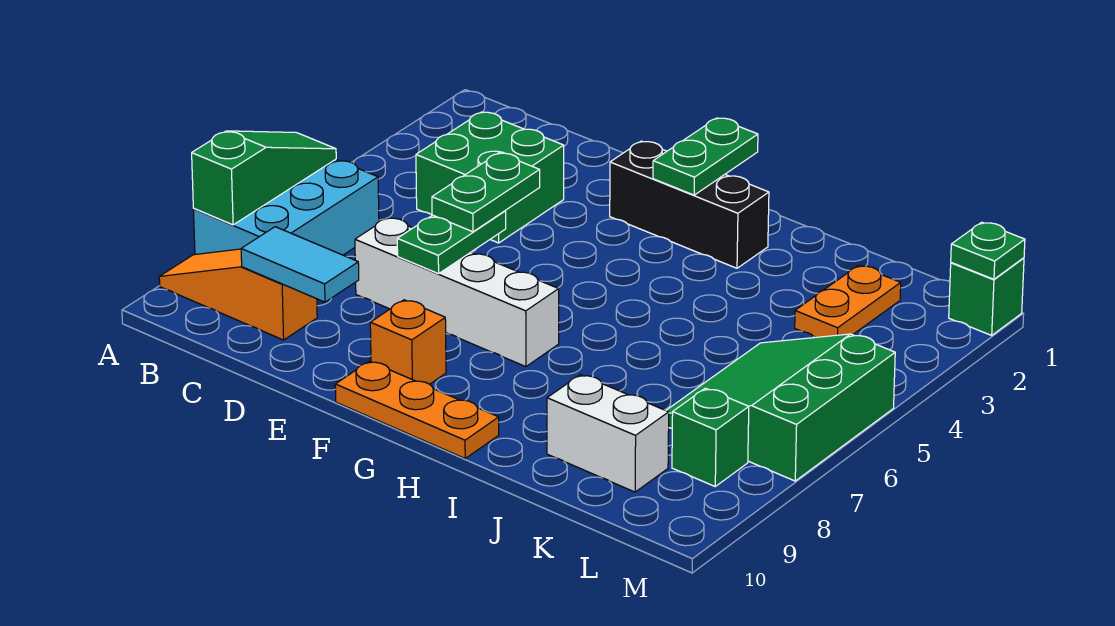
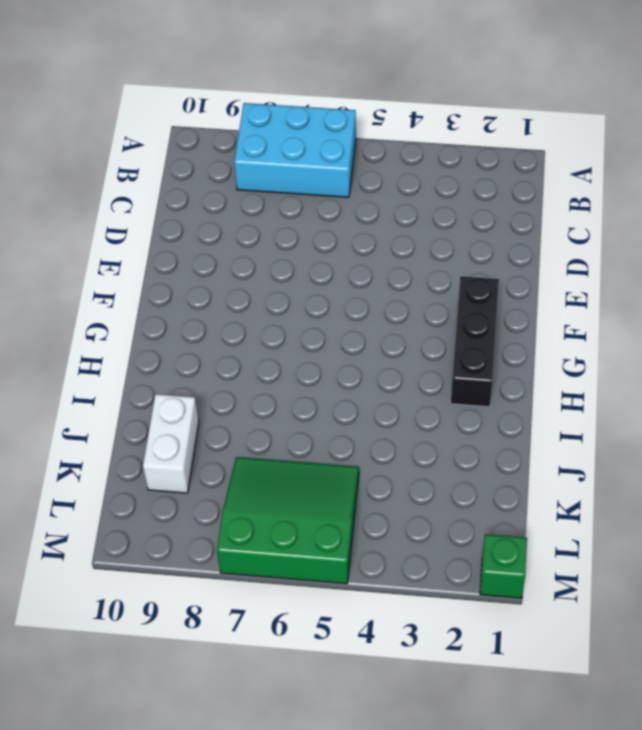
none -> orange 1x3 slope [159,249,317,340]
none -> green 2x2 brick [416,112,564,243]
none -> white 1x4 brick [355,218,559,367]

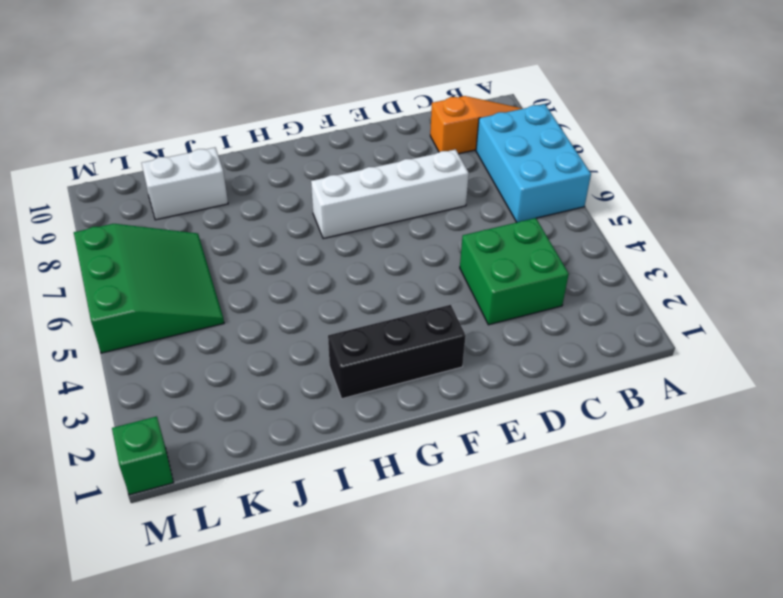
none -> orange 1x1 brick [370,300,446,384]
none -> orange 1x3 plate [335,361,499,458]
none -> orange 1x2 plate [795,265,901,337]

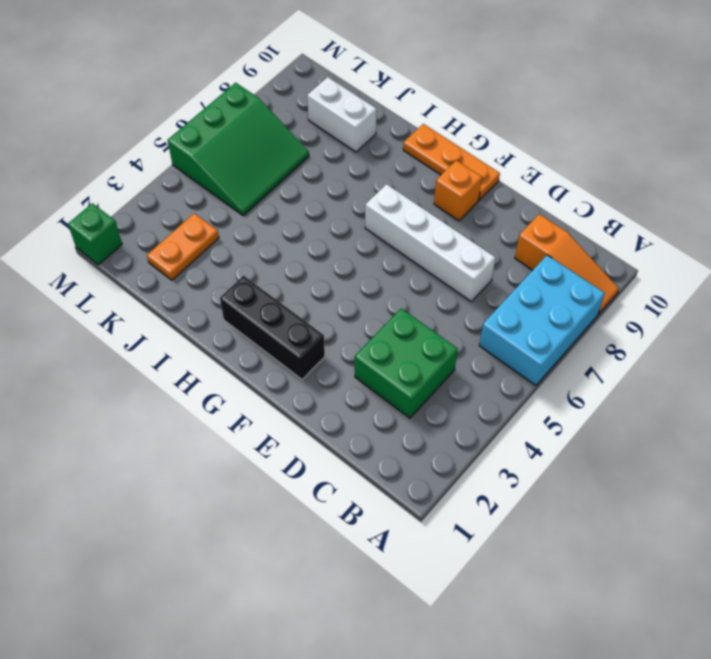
none -> green 1x1 brick [672,388,749,486]
none -> green 1x3 slope [192,131,336,225]
none -> cyan 1x2 tile [241,227,359,302]

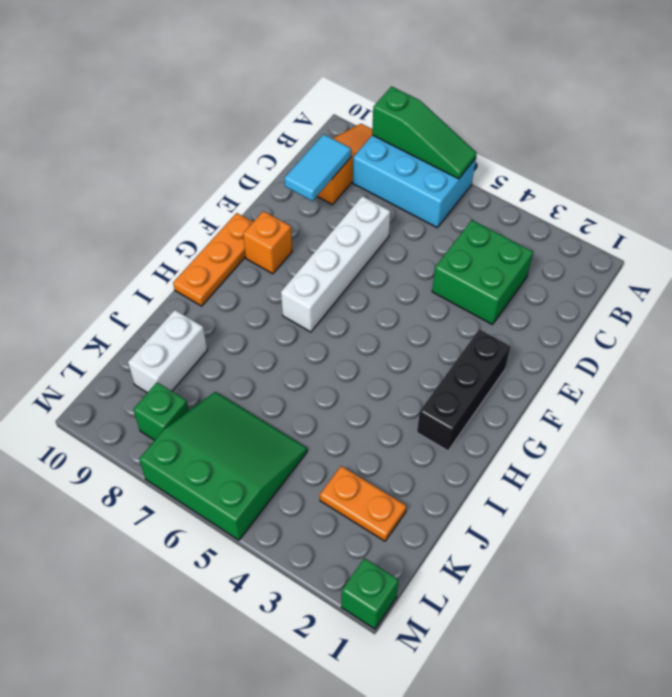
none -> green 1x2 plate [397,211,506,274]
none -> green 1x2 plate [653,118,758,195]
none -> green 1x1 plate [951,222,1025,279]

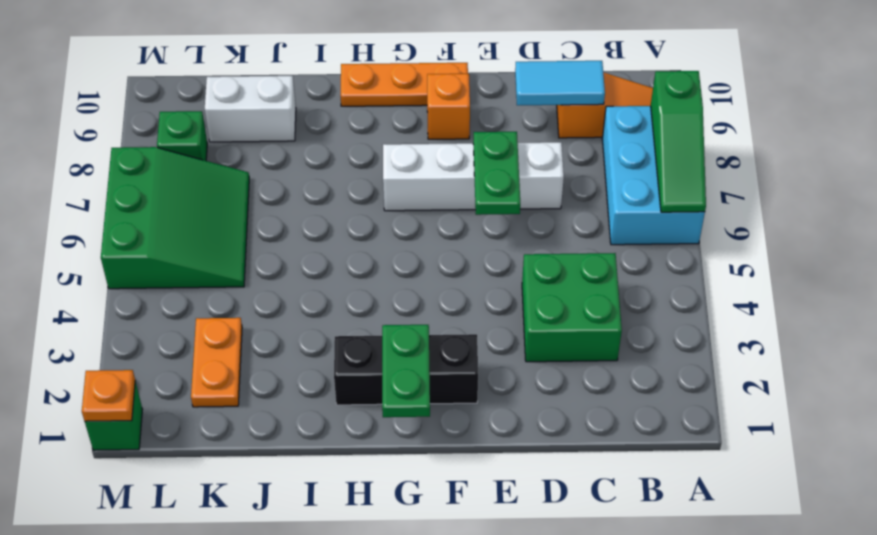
orange 1x1 plate [82,370,135,421] -> green 1x1 plate [951,222,1025,279]
none -> green 1x2 plate [432,153,540,232]

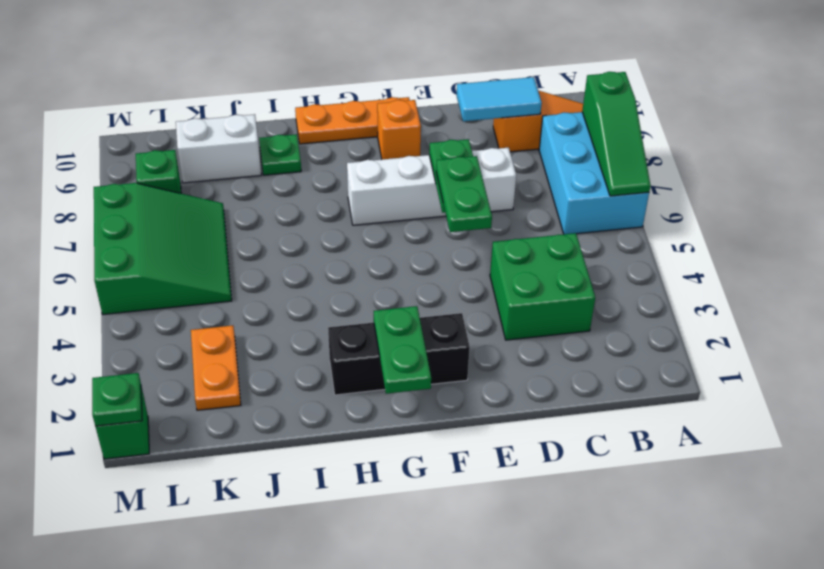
green 1x1 plate [259,134,301,175] -> none

